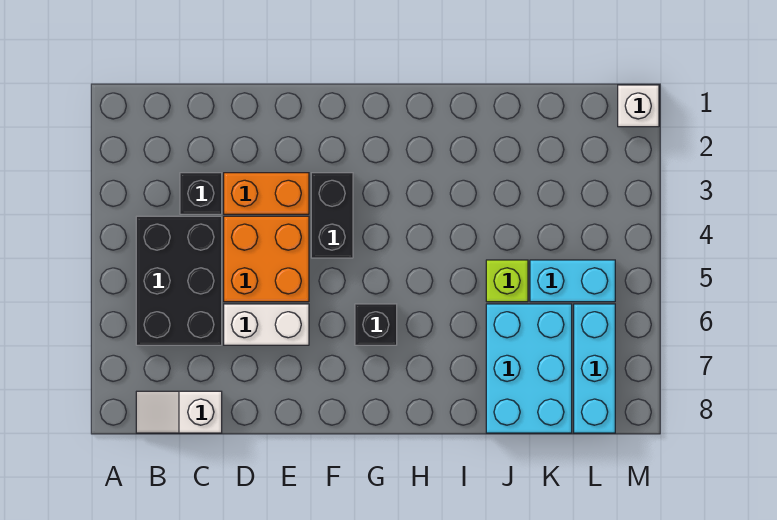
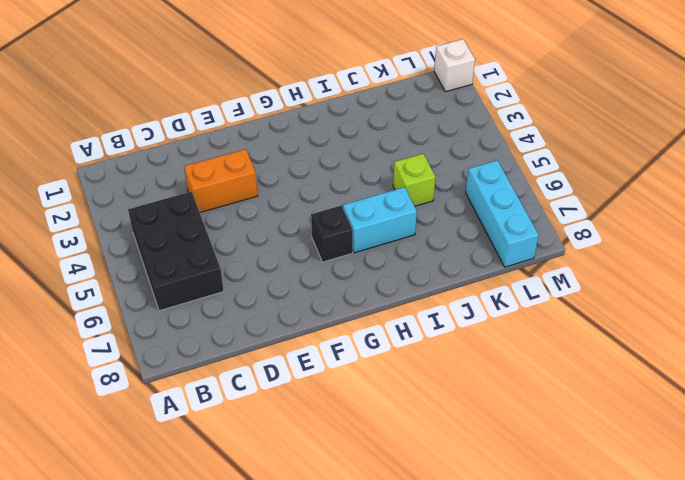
cyan 1x2 brick [343,187,417,253] -> cyan 1x2 brick moved to [530,260,615,302]
none -> white 1x2 slope [136,391,222,433]
none -> black 1x1 brick [180,173,222,214]
none -> orange 2x2 brick [224,216,309,302]

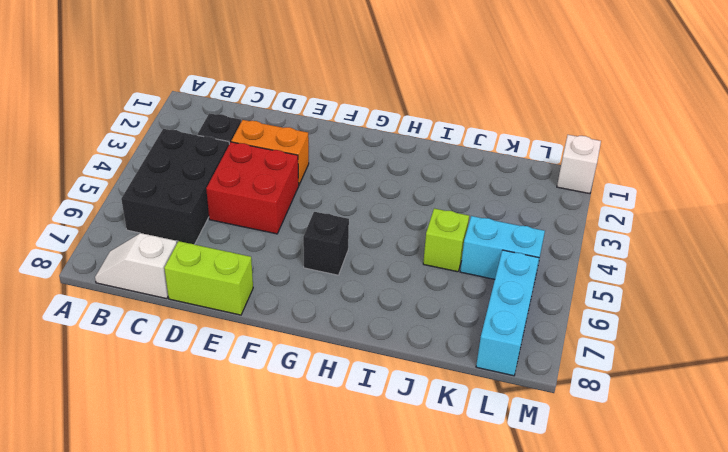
red 2x2 brick [206,142,299,234] -> orange 2x2 brick [224,216,309,302]
lime 1x2 brick [164,241,253,315] -> none
none -> white 1x2 brick [224,304,309,345]
none -> black 1x2 brick [311,173,353,258]
none -> cyan 2x3 brick [486,304,572,433]

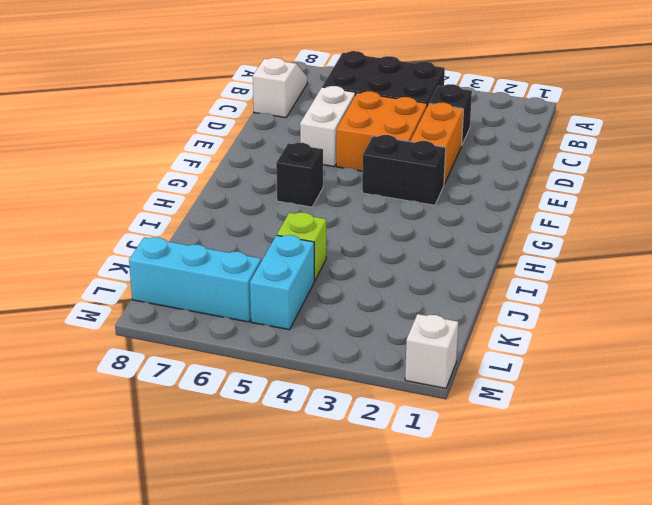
none -> cyan 2x3 brick [486,304,572,433]

